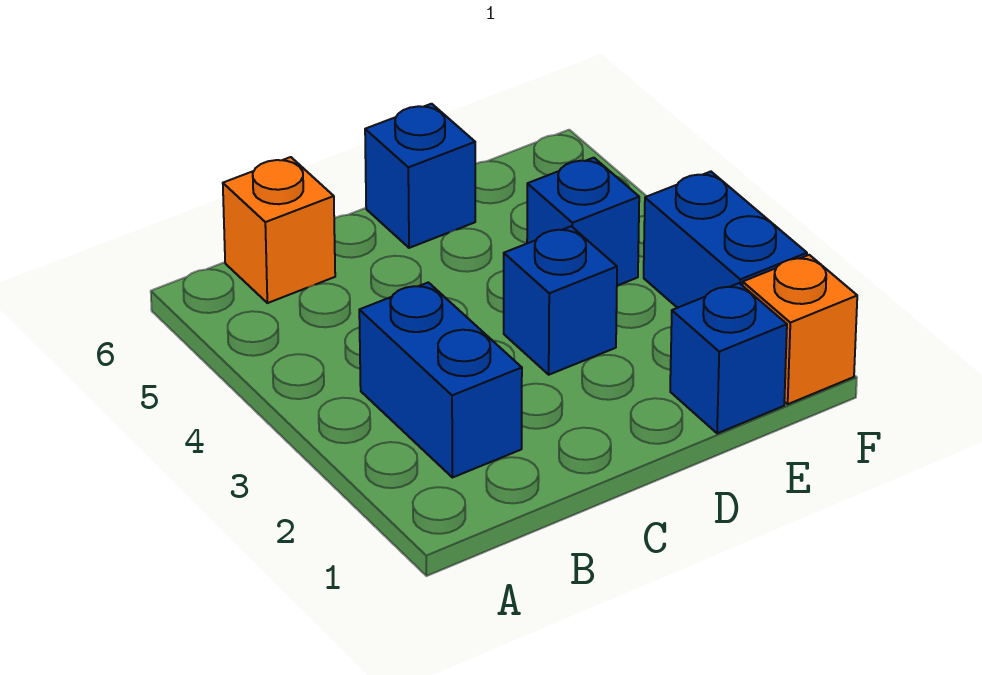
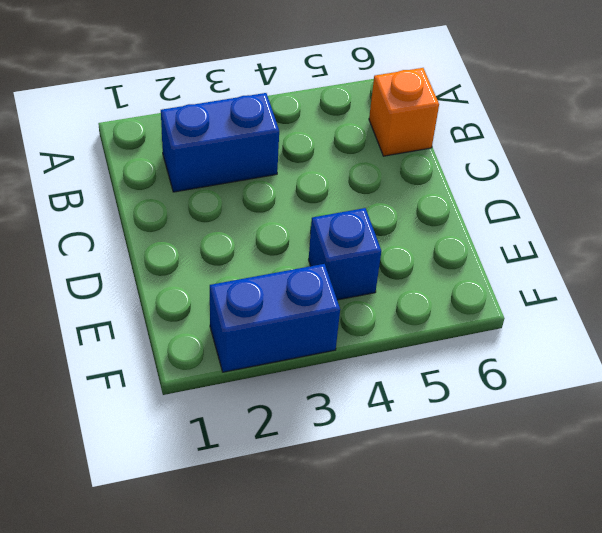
none -> blue 1x1 brick [504,226,617,375]
none -> blue 1x1 brick [365,104,475,248]

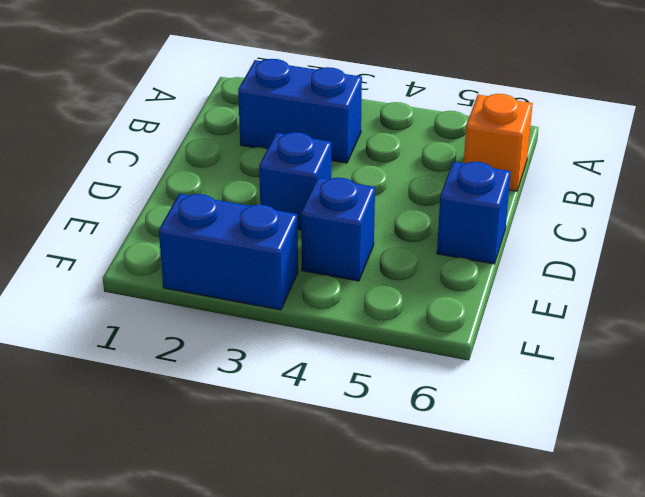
none -> blue 1x1 brick [670,283,787,433]
none -> orange 1x1 brick [743,255,857,404]

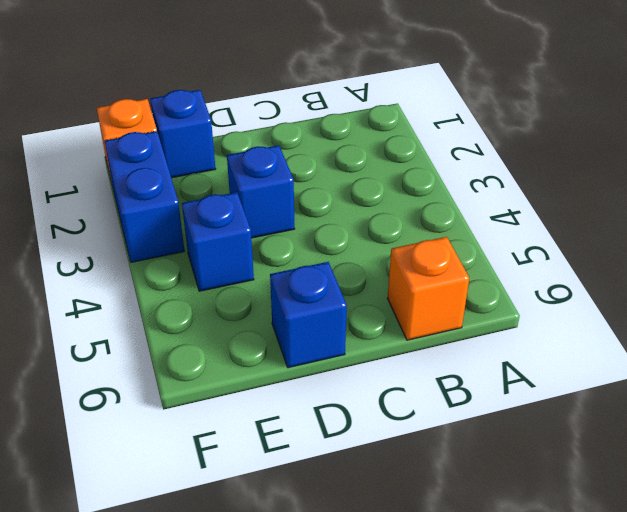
none -> blue 1x2 brick [359,282,522,478]

